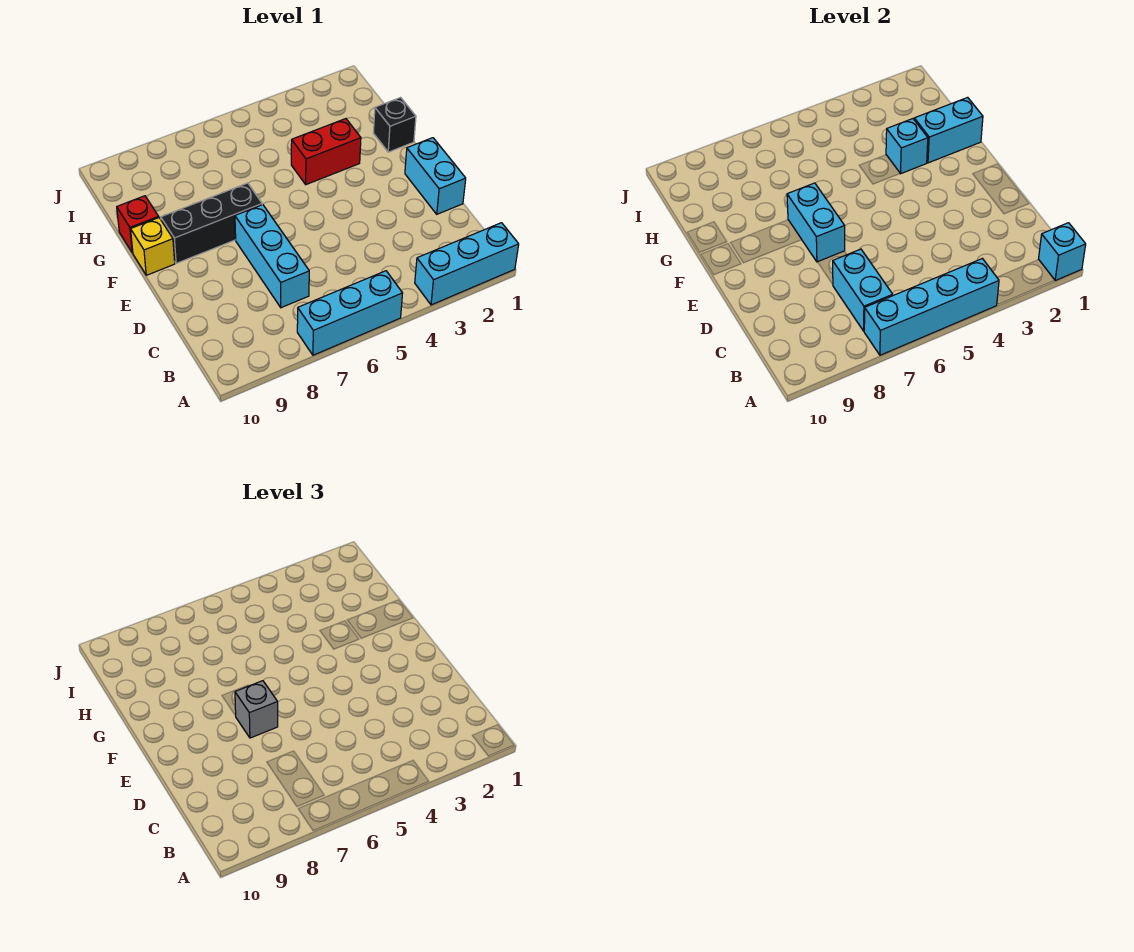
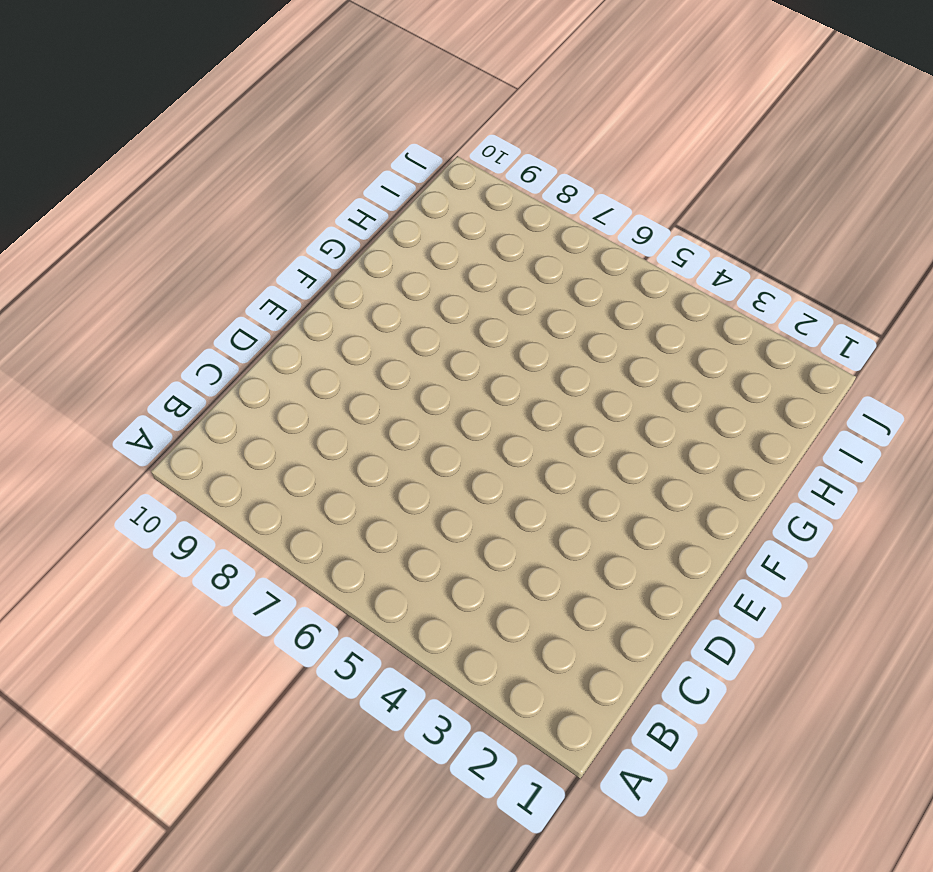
none -> cyan 1x3 brick [415,223,519,305]
none -> cyan 1x3 brick [297,271,403,355]
none -> cyan 1x3 brick [235,205,309,308]

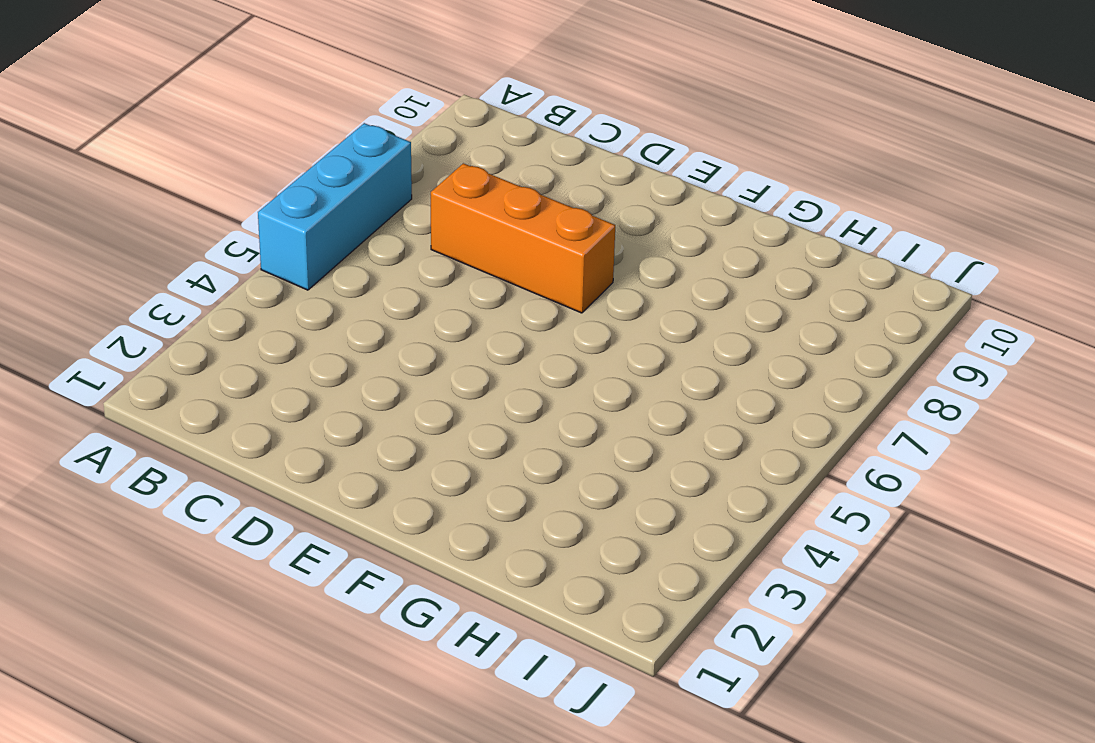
orange 1x3 brick [431,163,615,313] -> cyan 1x3 brick [235,205,309,308]
none -> cyan 1x3 brick [415,223,519,305]
none -> cyan 1x2 brick [405,138,466,214]
none -> black 1x3 brick [161,183,262,263]

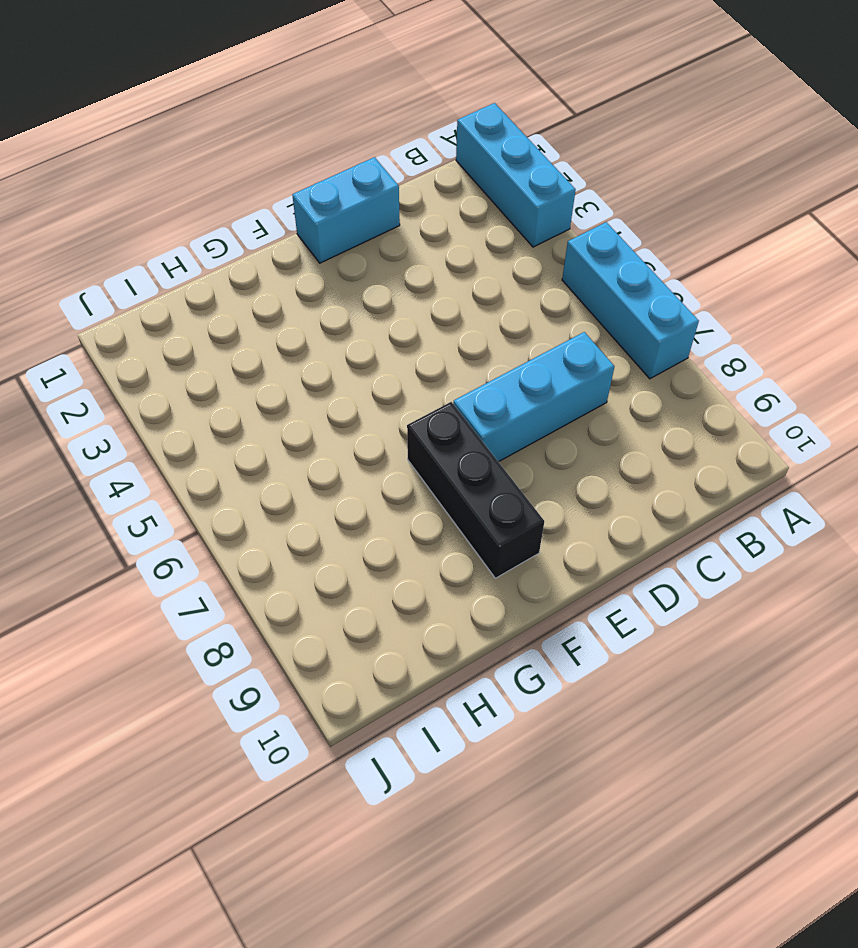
none -> yellow 1x1 brick [131,218,175,275]
none -> black 1x1 brick [374,97,416,152]
none -> red 1x2 brick [291,119,361,185]

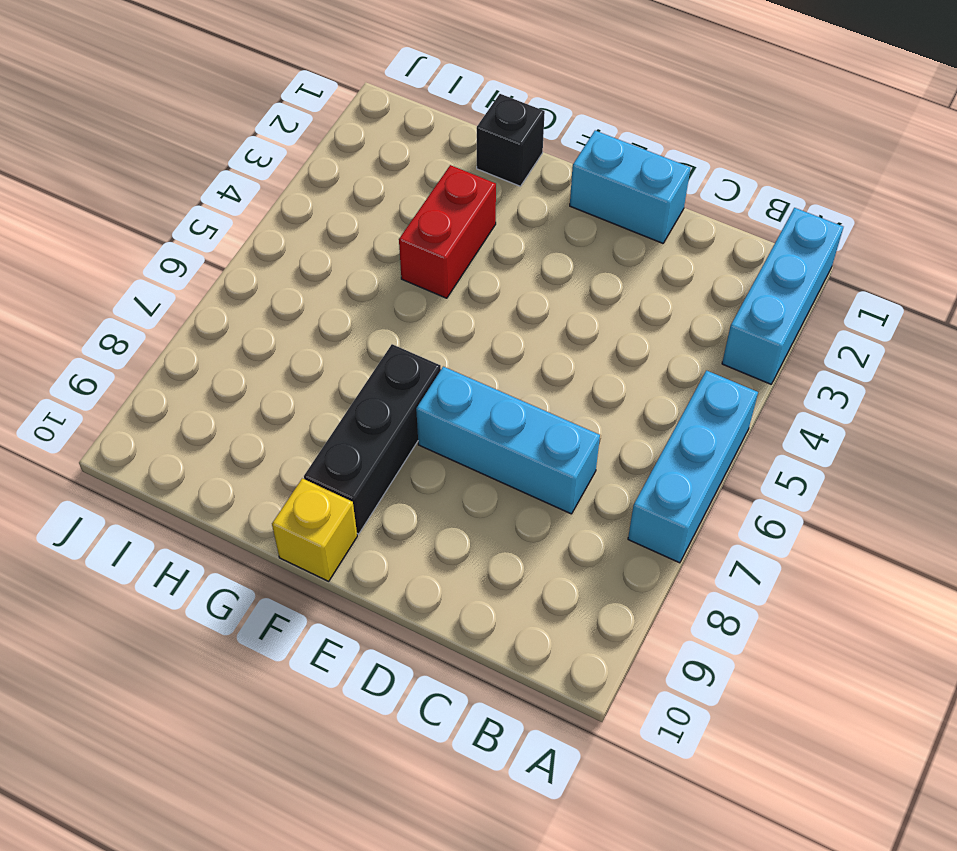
none -> red 1x1 brick [117,196,159,253]
none -> cyan 1x1 brick [1039,223,1086,280]
none -> cyan 1x4 brick [864,259,999,355]

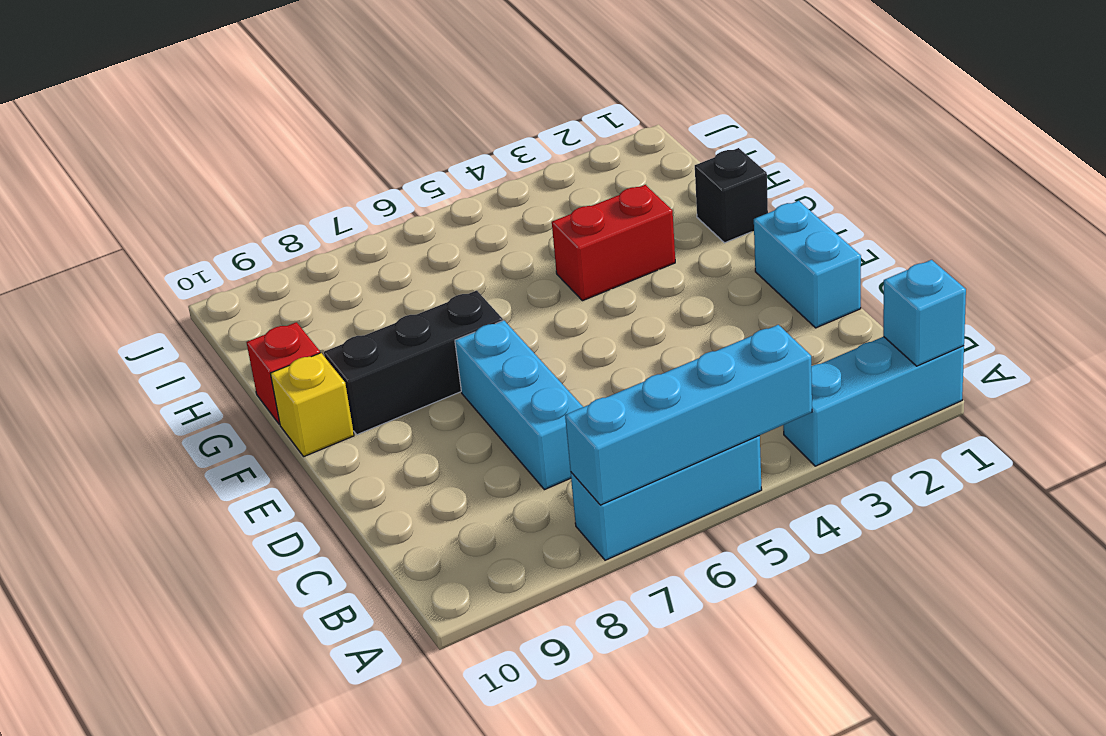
none -> cyan 1x2 brick [833,249,893,331]
none -> cyan 1x2 brick [787,183,845,262]
none -> cyan 1x2 brick [914,97,983,163]

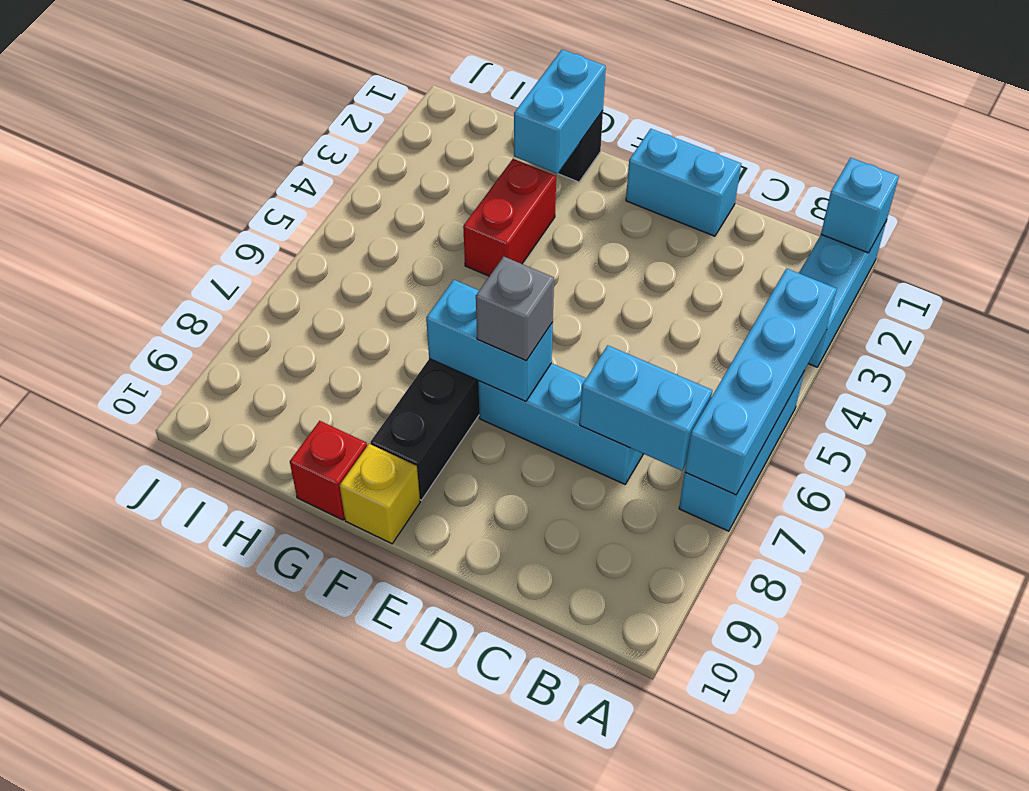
none -> cyan 1x1 brick [886,119,928,174]

